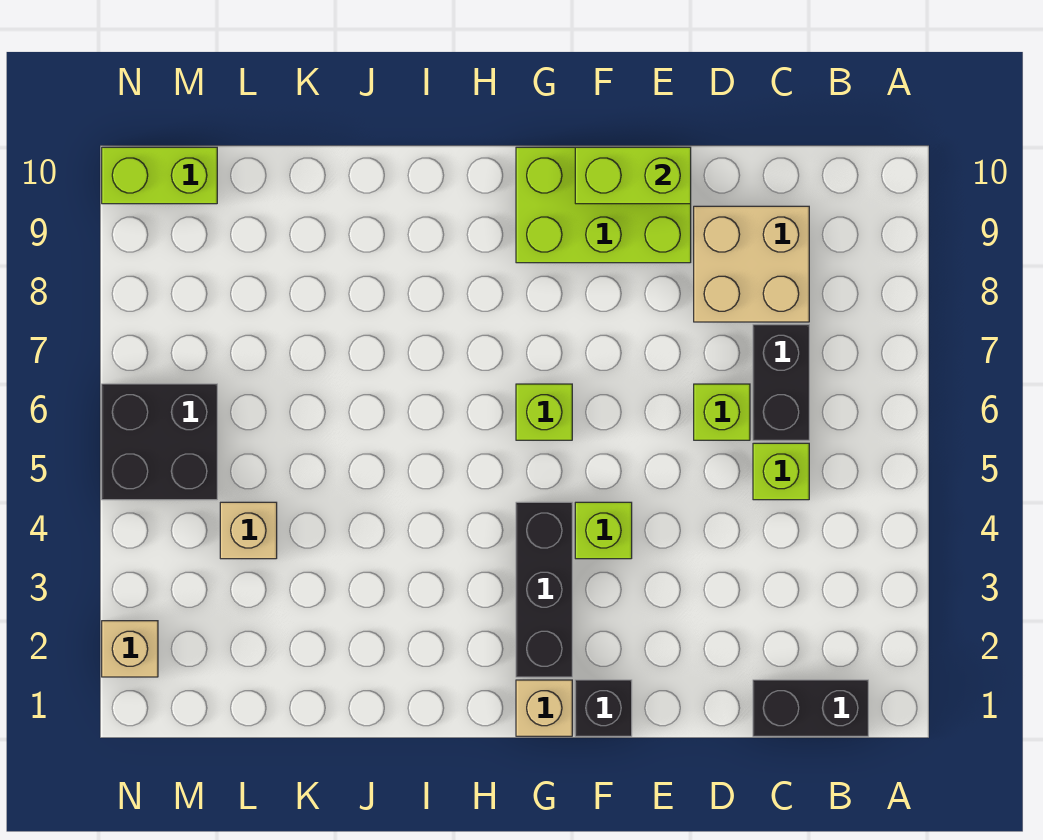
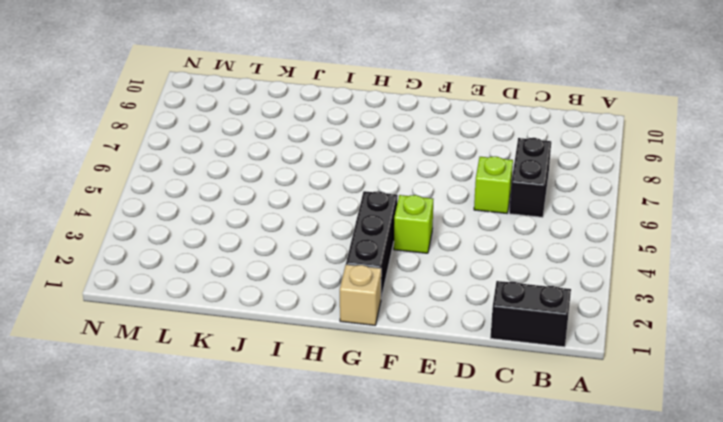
none -> lime 1x1 brick [753,443,809,500]
none -> tan 2x2 brick [694,206,809,322]
none -> lime 2x3 brick [516,147,691,263]

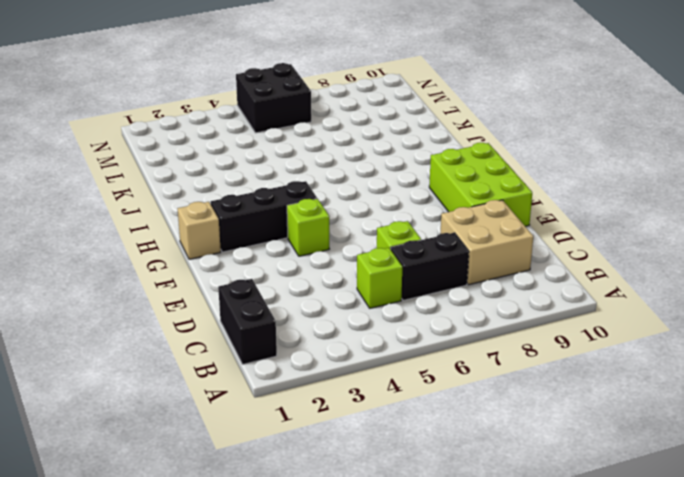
none -> black 1x1 brick [575,680,632,736]
none -> lime 1x1 brick [516,384,572,440]
none -> tan 1x1 brick [220,502,277,559]

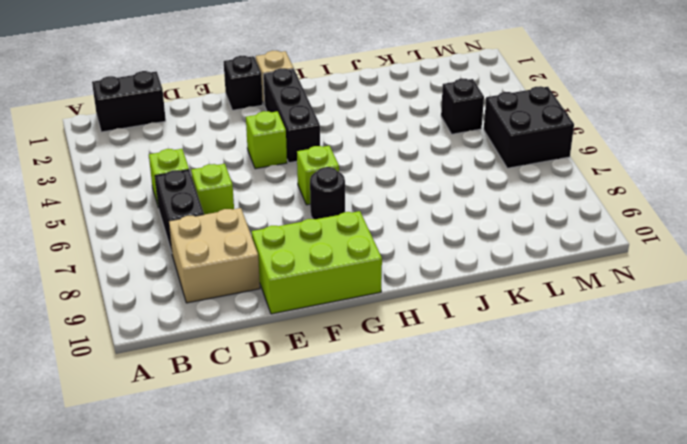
black 1x1 round brick [310,167,345,219] -> none
black 1x1 brick [441,79,484,134] -> tan 1x1 brick [220,502,277,559]
none -> lime 1x2 brick [102,147,217,204]
none -> tan 1x1 brick [102,621,158,677]
none -> lime 1x2 brick [575,147,691,204]

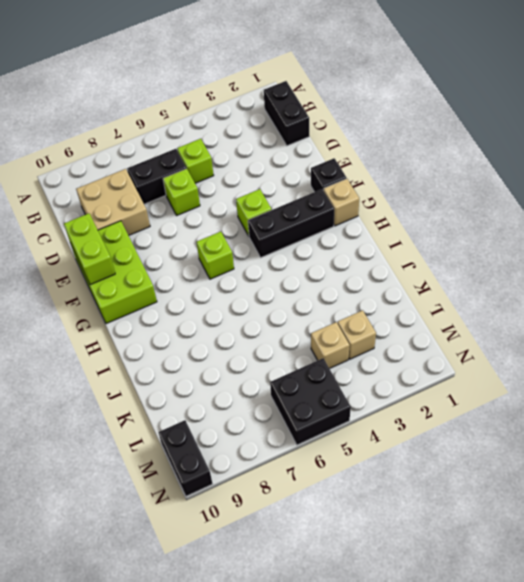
tan 1x1 brick [338,310,376,359] -> tan 1x1 brick moved to [102,621,158,677]
black 1x2 brick [158,420,212,496] -> lime 1x2 brick [102,147,217,204]

